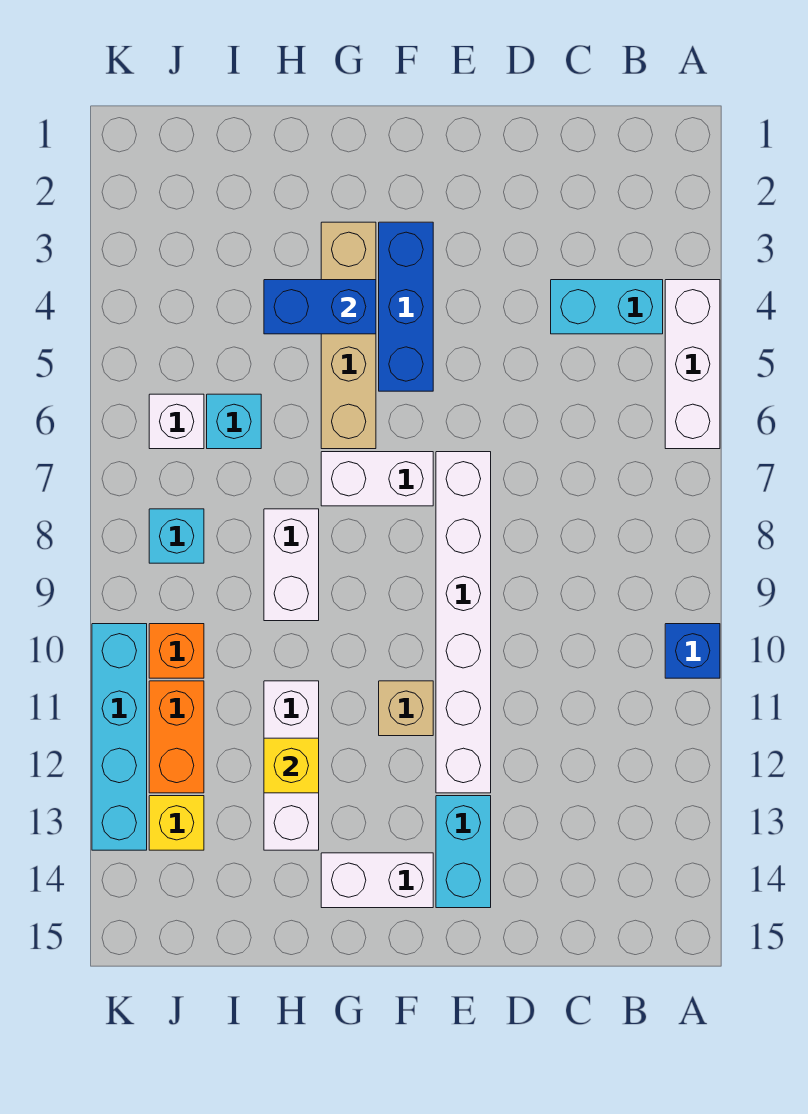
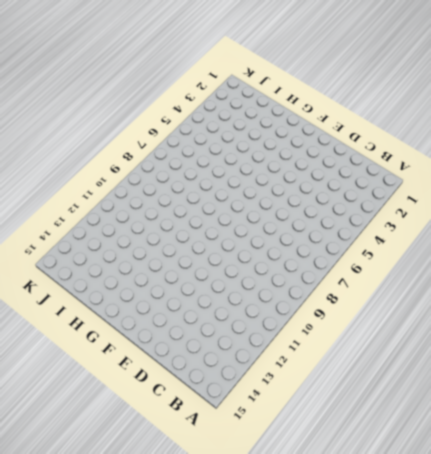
none -> white 1x3 brick [665,280,720,449]
none -> blue 1x1 brick [665,624,720,678]
none -> cyan 1x2 brick [551,280,663,334]

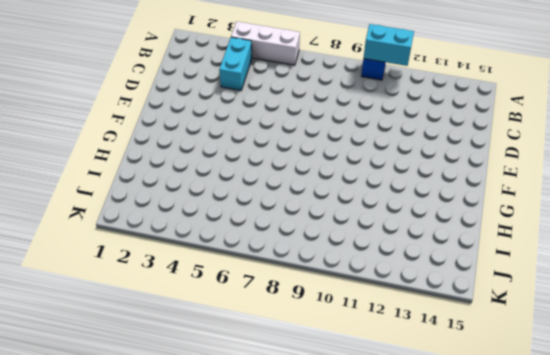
cyan 1x2 brick [363,24,414,66] -> cyan 1x2 brick moved to [436,796,491,908]
none -> white 1x6 brick [436,452,491,793]
none -> blue 1x3 brick [379,222,433,391]
none -> white 1x2 brick [321,452,433,506]

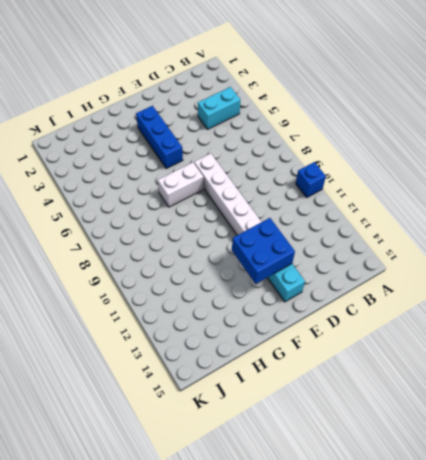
blue 2x2 brick [232,218,295,284] -> none
none -> white 1x3 brick [665,280,720,449]
none -> tan 1x1 brick [379,681,433,736]
none -> white 1x2 brick [321,853,433,908]

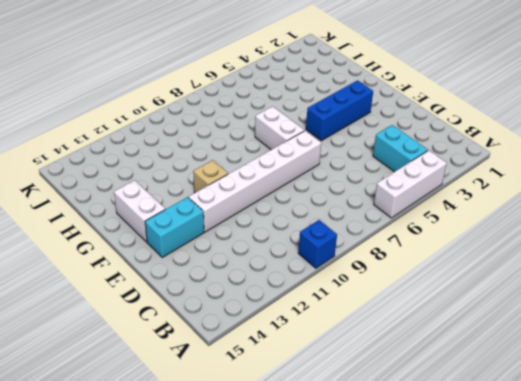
none -> tan 1x4 brick [321,222,376,449]
none -> white 1x2 brick [264,509,319,621]
none -> white 1x3 brick [264,681,319,850]

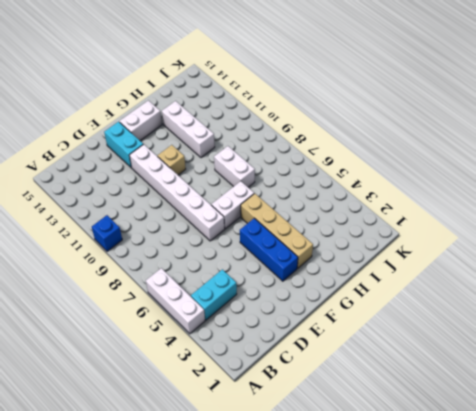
none -> cyan 1x1 brick [207,394,261,449]
none -> white 1x1 brick [149,394,204,449]
none -> cyan 1x1 brick [149,509,204,563]

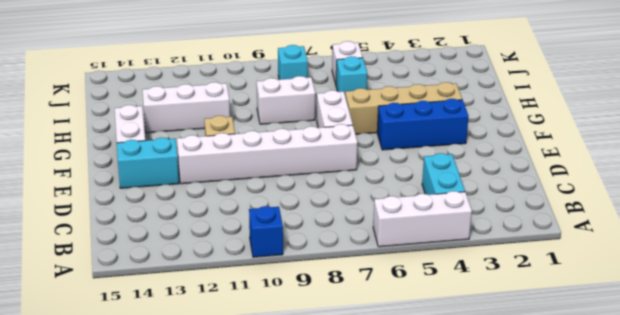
none -> orange 1x1 brick [149,624,204,678]
none -> orange 1x2 brick [149,681,204,793]
none -> yellow 1x1 brick [149,796,204,850]

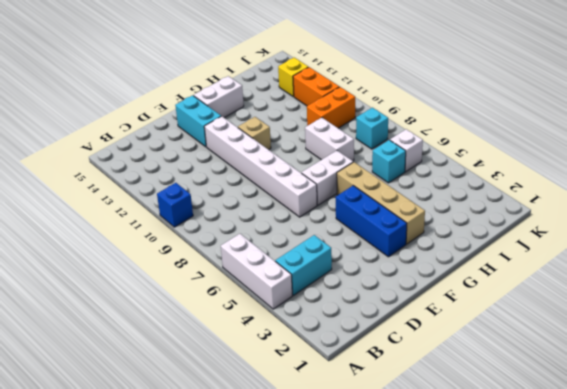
orange 1x2 brick [307,87,355,128] -> orange 1x1 brick [149,624,204,678]
none -> white 1x3 brick [264,681,319,850]
none -> cyan 1x4 brick [92,624,147,850]
none -> blue 1x2 brick [264,280,376,334]

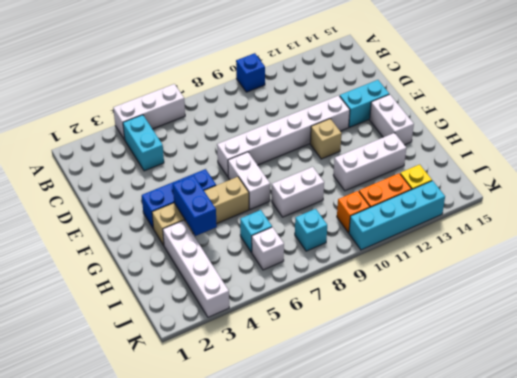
white 1x4 brick [163,220,229,317] -> none
none -> yellow 1x1 brick [264,738,319,793]

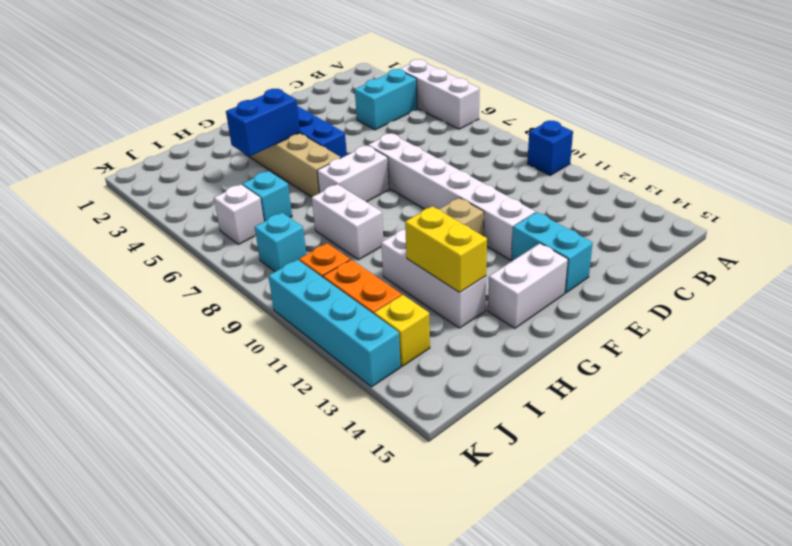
yellow 1x2 brick [405,206,487,293] -> yellow 1x1 brick [264,738,319,793]

